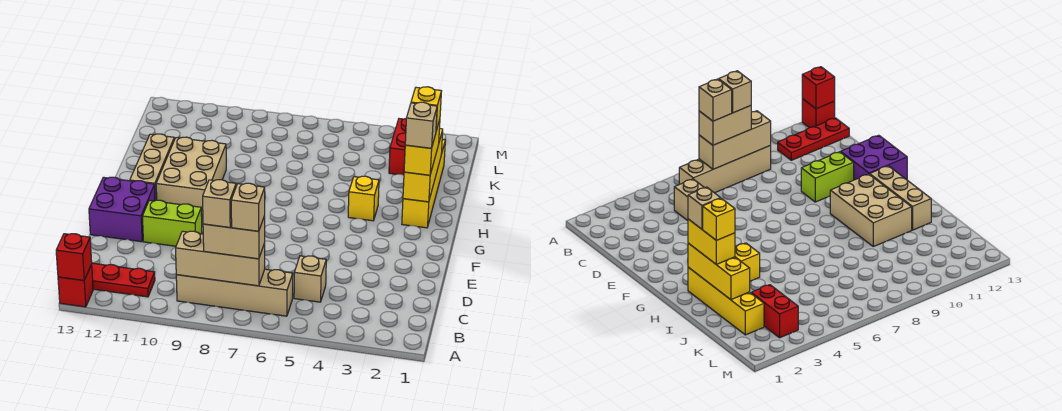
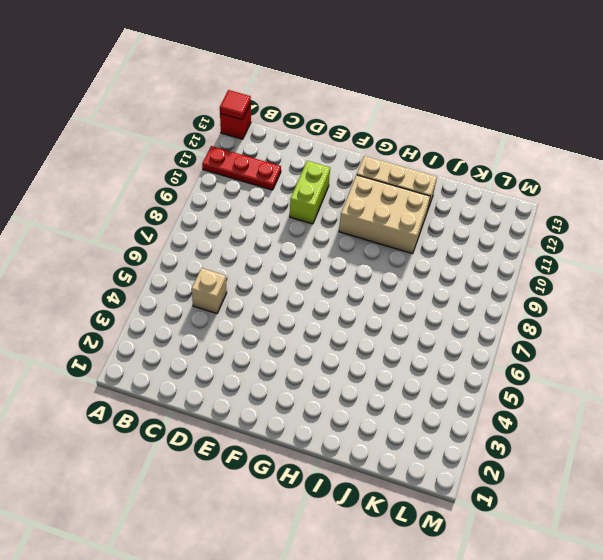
red 1x3 plate [202,146,281,190] -> red 1x3 plate turned to [91,263,155,297]
red 1x1 tile [220,90,251,120] -> red 1x1 brick [56,234,92,280]
none -> tan 1x4 brick [176,269,293,316]
none -> purple 2x2 brick [89,177,155,242]
none -> yellow 1x4 brick [402,139,445,228]

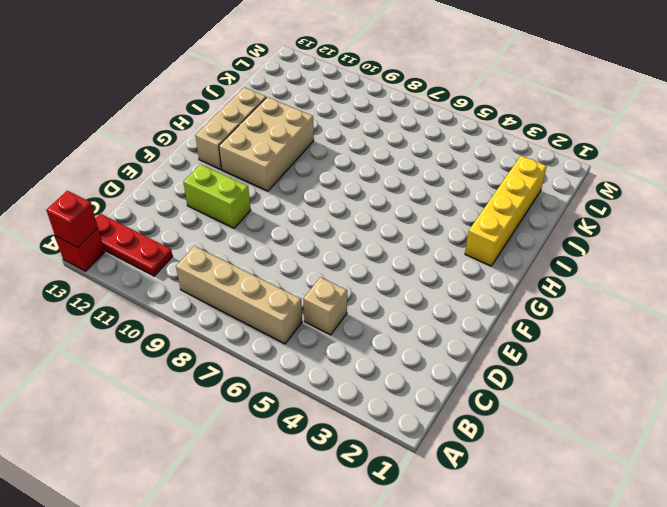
none -> purple 2x2 brick [89,177,155,242]
none -> yellow 1x1 brick [348,176,379,221]
none -> red 1x2 brick [389,119,406,175]

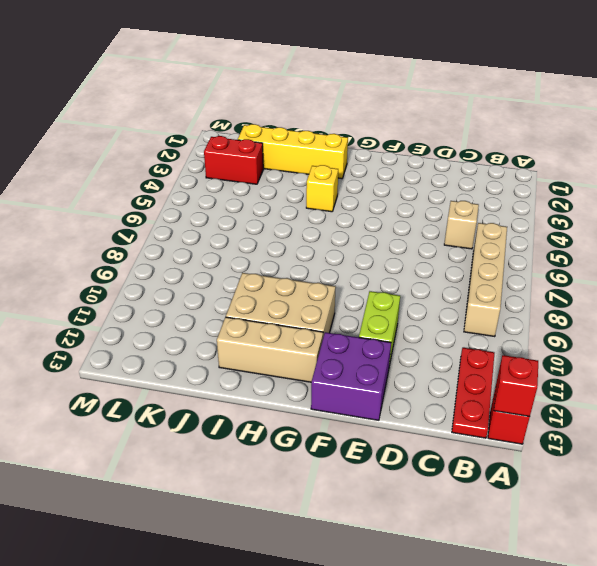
none -> tan 1x3 brick [176,231,265,286]
none -> yellow 1x3 brick [403,129,443,202]
none -> tan 1x2 brick [203,216,265,259]

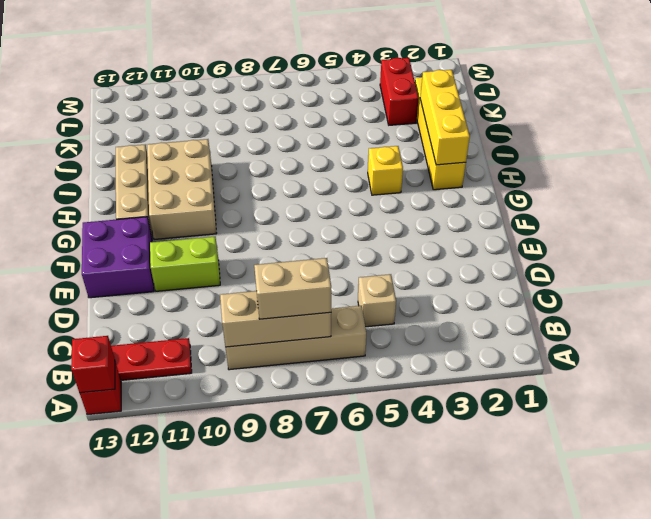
none -> yellow 1x2 brick [404,120,440,175]
none -> tan 1x1 brick [231,183,265,231]
none -> tan 1x1 brick [203,180,236,227]

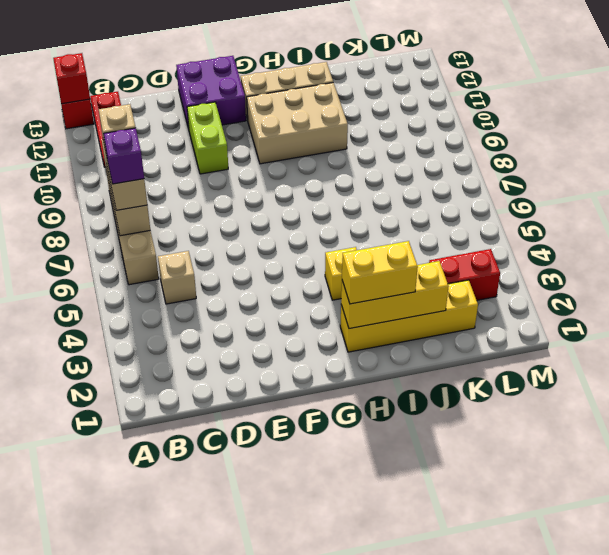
purple 1x1 brick [104,128,144,184] -> tan 1x1 brick [231,183,265,231]
none -> tan 1x1 brick [405,102,437,148]
none -> yellow 1x1 brick [411,87,442,131]

